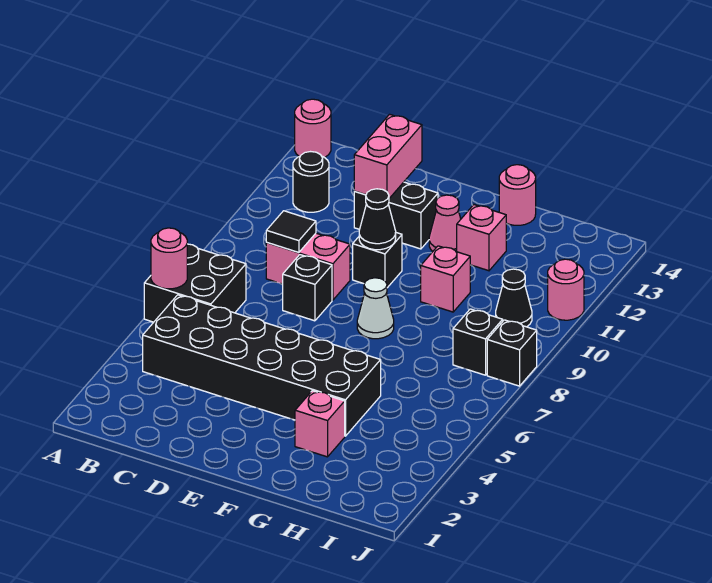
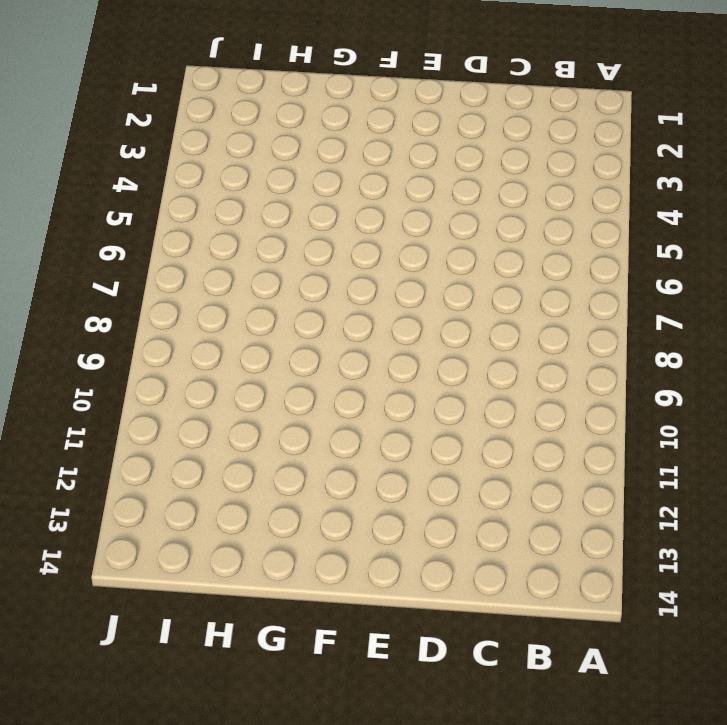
none -> black 2x2 brick [144,244,246,322]
none -> pink 1x1 round brick [295,99,331,158]
none -> black 2x6 brick [143,295,381,436]

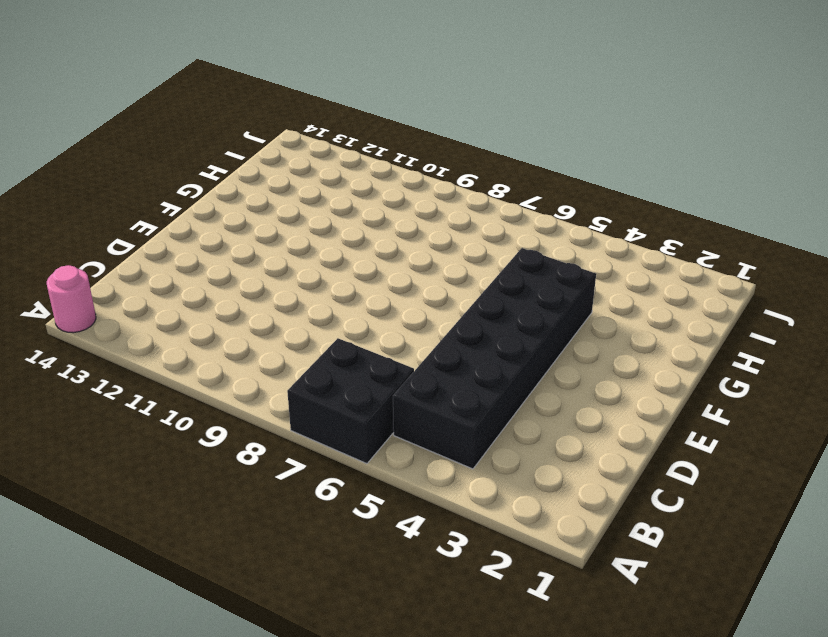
none -> black 1x1 round brick [293,152,329,212]
none -> pink 1x2 brick [266,233,350,300]
none -> black 1x1 brick [283,255,332,321]

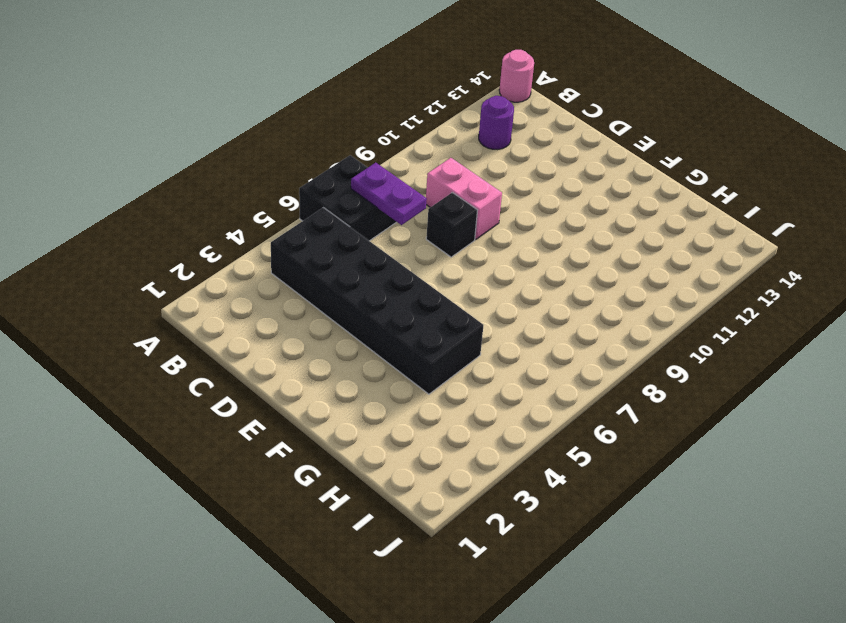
purple 1x2 plate [351,163,427,225] -> none
purple 1x1 round brick [479,96,514,150] -> black 1x1 round brick [293,152,329,212]
none -> black 1x2 brick [354,182,438,249]
none -> black 1x1 brick [353,233,402,288]
none -> white 1x1 cone [357,278,394,339]

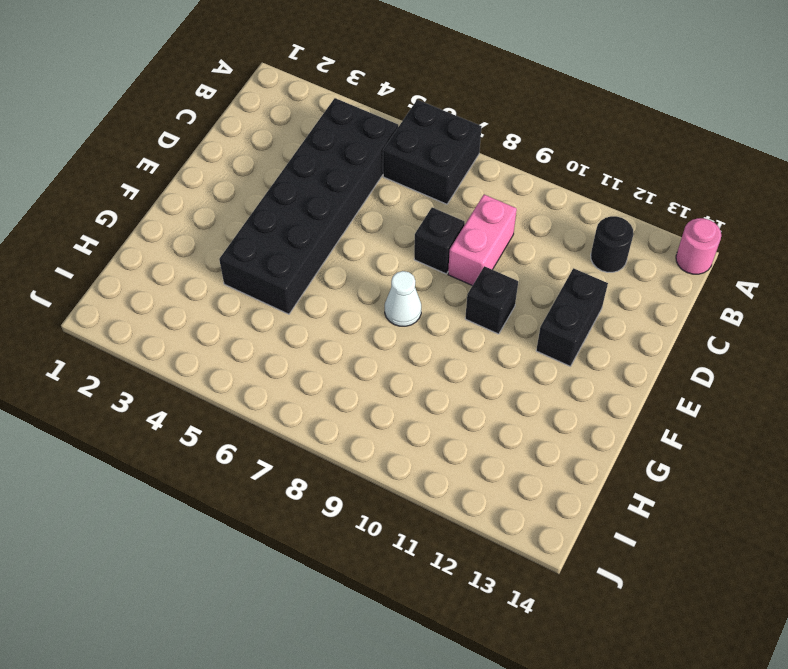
none -> pink 1x1 cone [429,195,461,252]
none -> pink 1x1 brick [295,391,345,457]
none -> pink 1x1 brick [421,246,470,312]

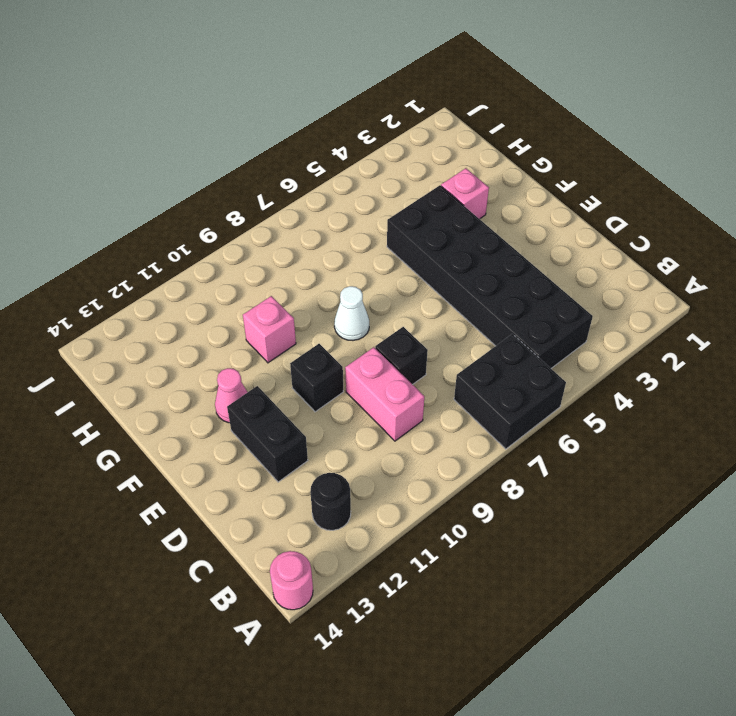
none -> pink 1x1 brick [457,205,506,271]
none -> pink 1x1 round brick [499,165,536,225]
none -> black 1x1 brick [453,309,503,375]

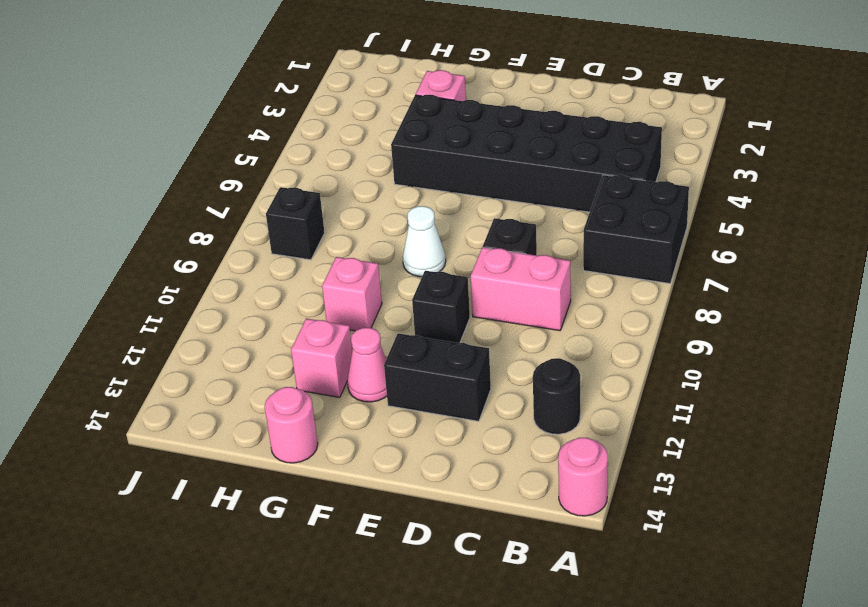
none -> black 1x1 cone [496,269,532,327]
none -> black 1x1 brick [487,320,537,386]
none -> pink 1x1 round brick [548,259,584,320]

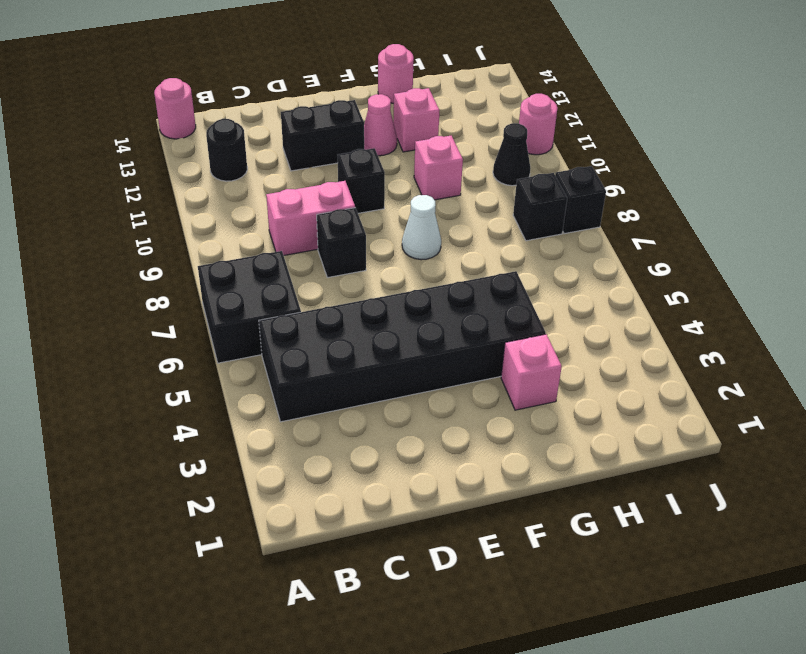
none -> pink 1x1 round brick [151,228,187,289]
none -> black 1x1 tile [266,211,316,253]
none -> pink 1x2 brick [354,114,422,198]

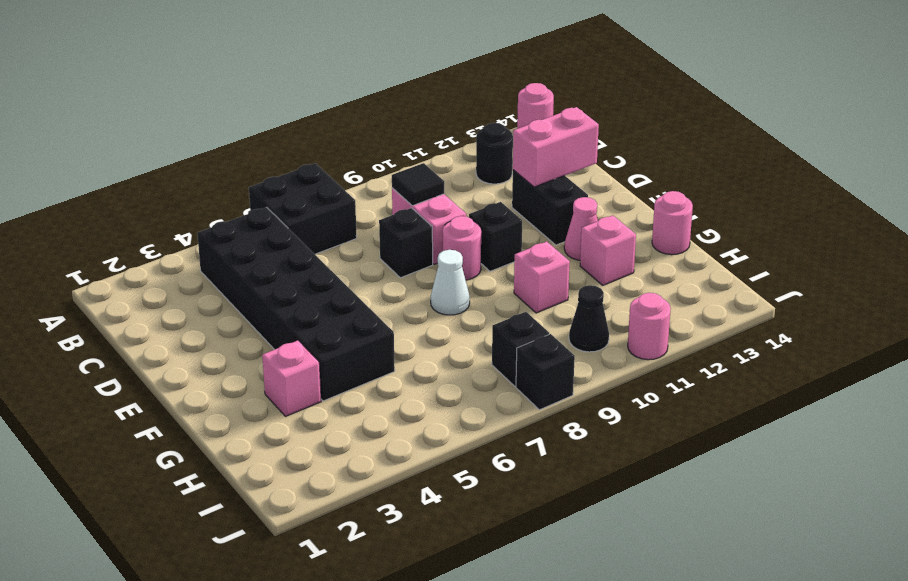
pink 1x1 round brick [443,216,481,280] -> pink 1x1 round brick moved to [151,228,187,289]
none -> black 1x1 cone [359,189,396,250]

